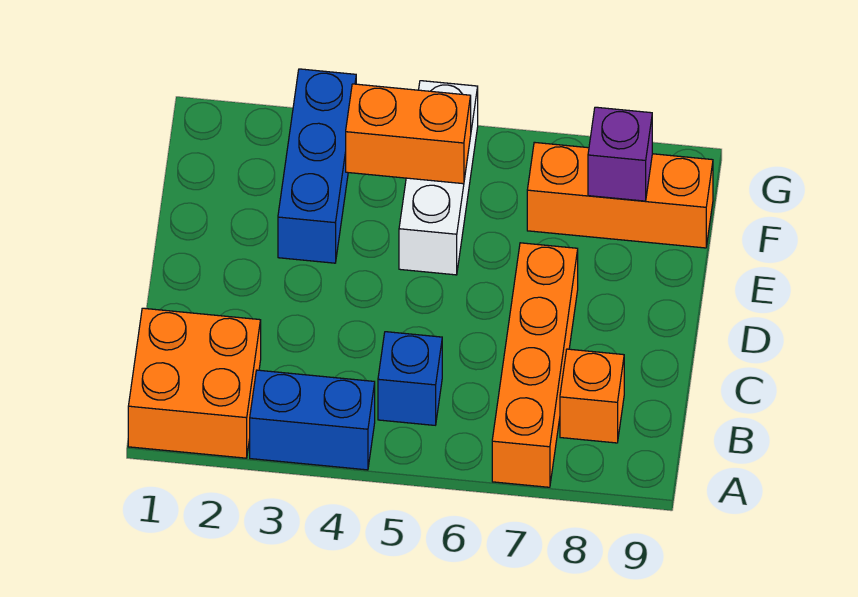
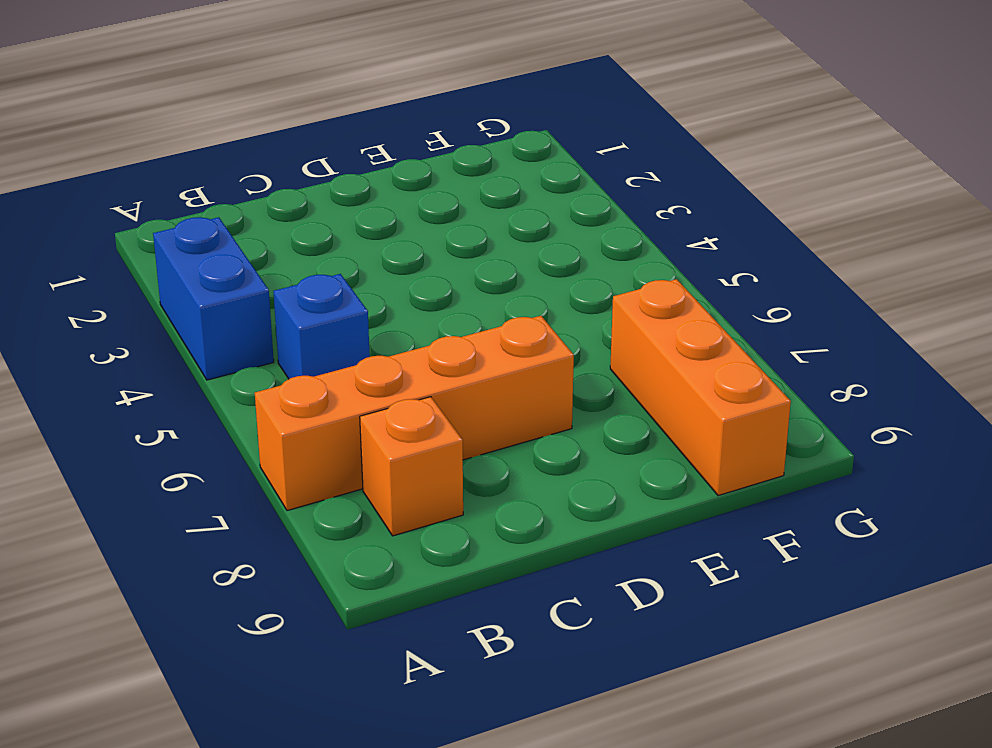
none -> orange 2x2 brick [128,308,261,458]
none -> blue 1x3 brick [278,69,356,263]

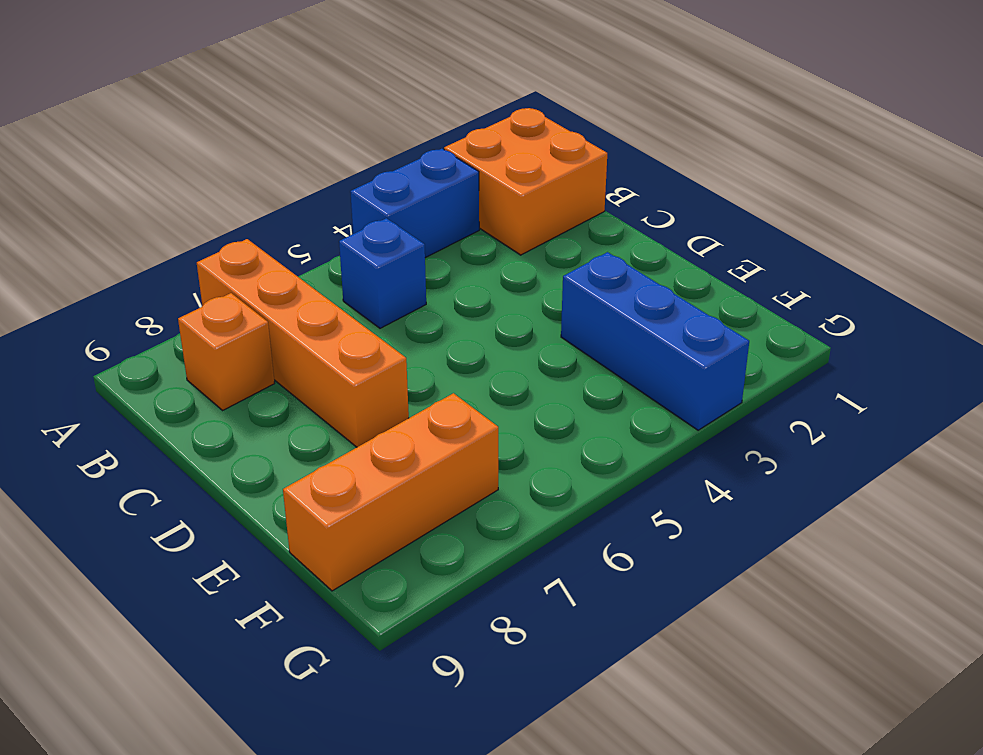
none -> white 1x3 brick [399,81,478,275]
none -> orange 1x2 brick [346,84,471,184]

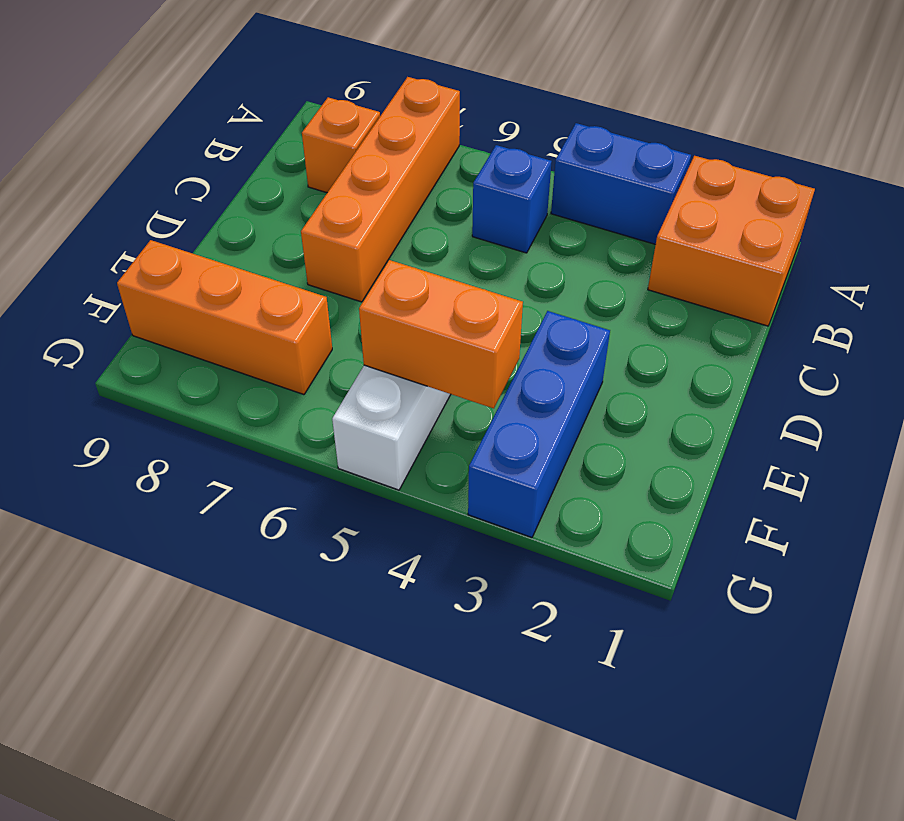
none -> purple 1x1 brick [588,107,652,201]

